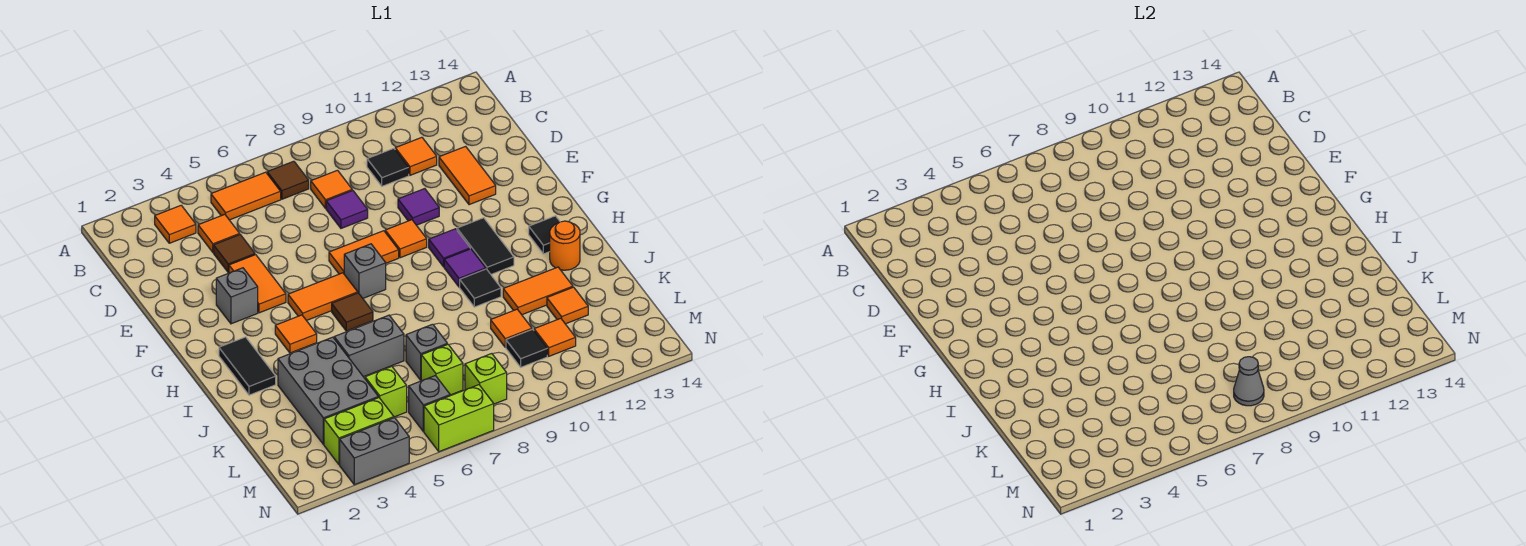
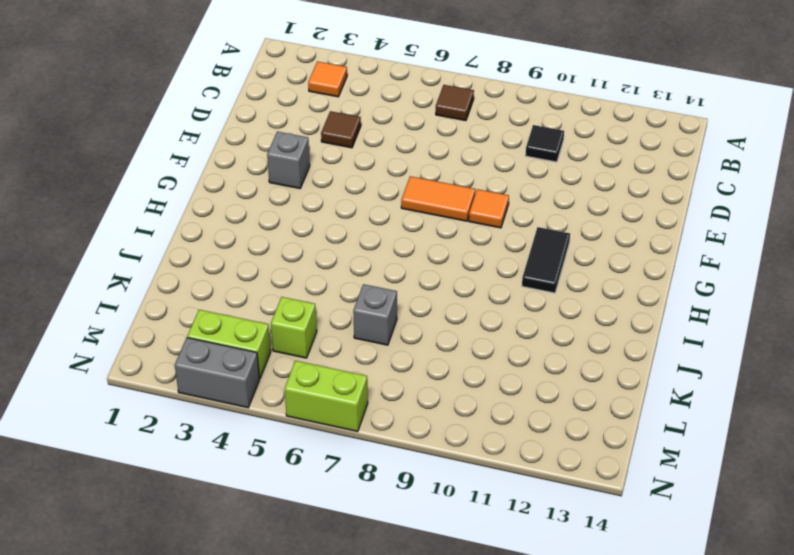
none -> orange 1x2 tile [211,172,281,220]
none -> orange 1x1 tile [198,214,240,252]
none -> orange 1x1 tile [311,170,352,208]
none -> orange 1x1 tile [395,137,437,175]

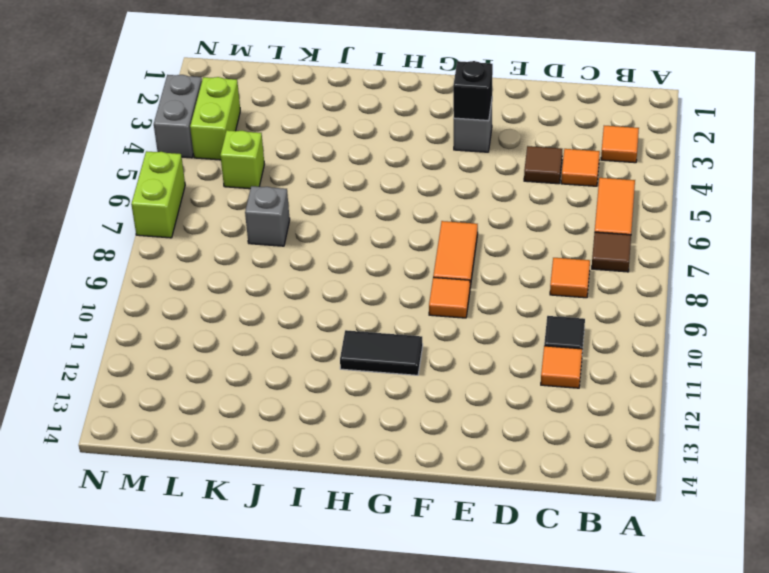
black 1x1 brick [453,61,493,121] -> none
none -> purple 1x1 tile [326,190,368,228]
none -> orange 1x2 tile [439,146,496,205]
none -> orange 1x2 tile [229,255,286,313]
none -> purple 1x1 tile [398,189,439,225]

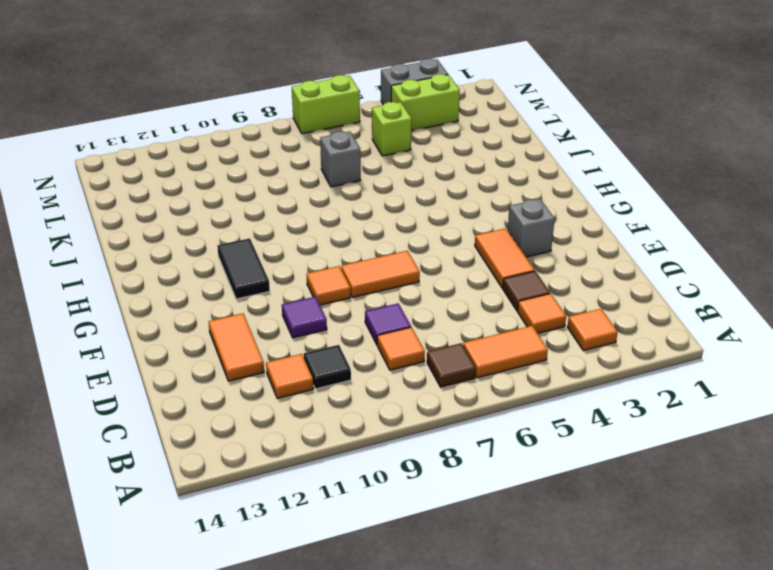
none -> orange 1x2 tile [288,273,358,321]
none -> grey 1x1 brick [344,244,386,298]
none -> purple 1x1 tile [429,229,470,267]
none -> black 1x2 tile [219,337,276,395]

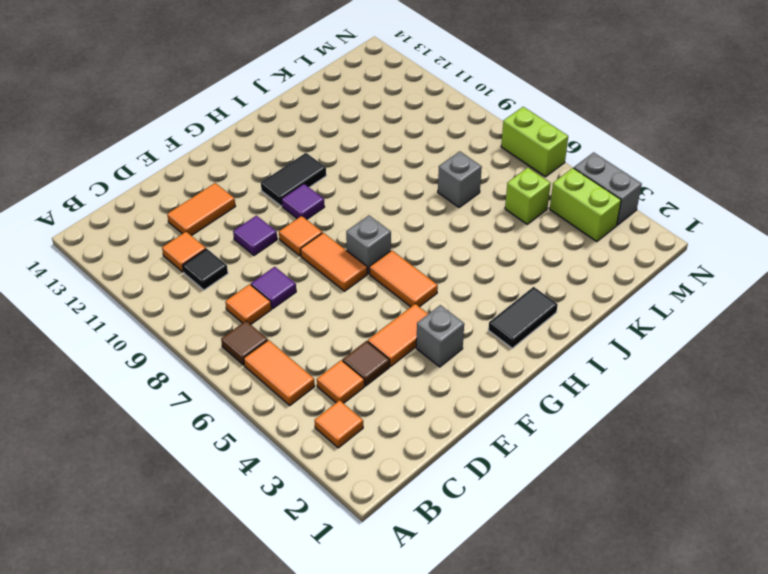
none -> orange 1x1 tile [275,315,317,353]
none -> brown 1x1 tile [332,293,373,331]
none -> purple 1x1 tile [444,249,486,287]
none -> black 1x1 tile [529,216,560,254]

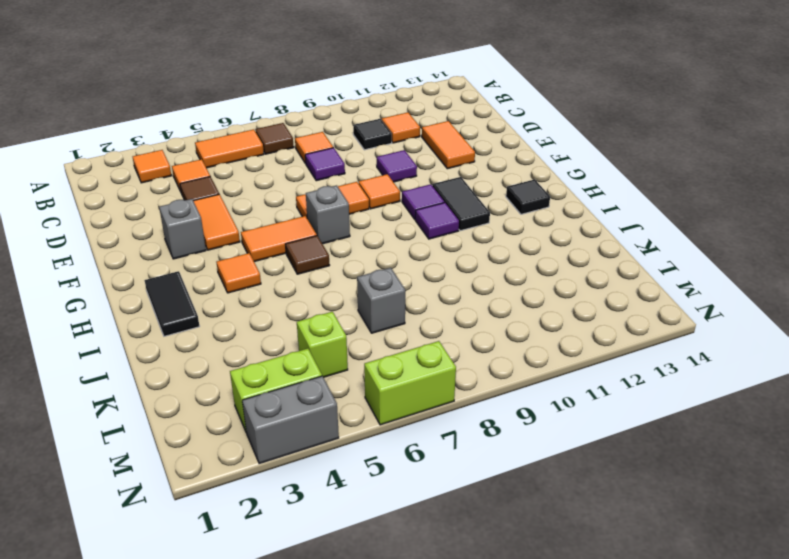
none -> black 1x1 tile [460,269,501,307]
none -> orange 1x1 round brick [550,221,580,270]
none -> grey 2x3 brick [278,337,378,445]
none -> grey 1x2 brick [334,315,404,377]

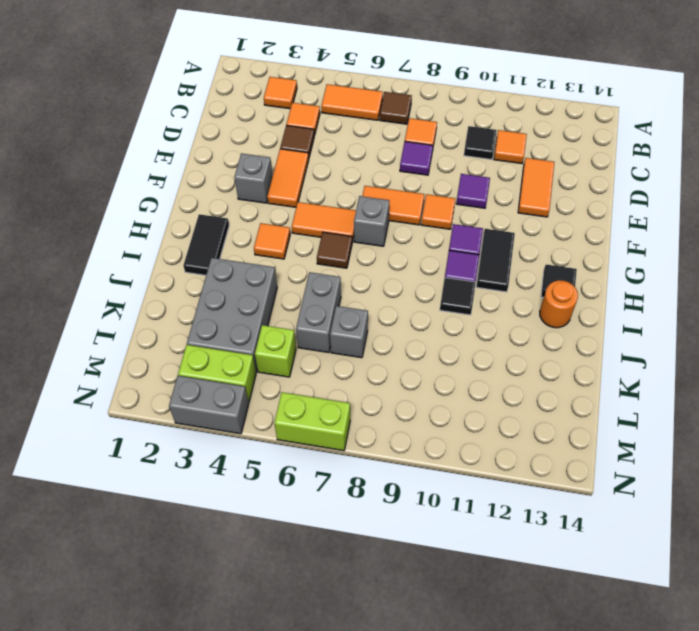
grey 1x2 brick [296,272,341,353] -> grey 1x2 brick turned to [334,315,404,377]
none -> orange 1x2 tile [503,267,573,315]
none -> orange 1x1 tile [491,309,532,347]
none -> orange 1x1 tile [547,287,588,324]
none -> lime 1x1 brick [421,344,463,395]

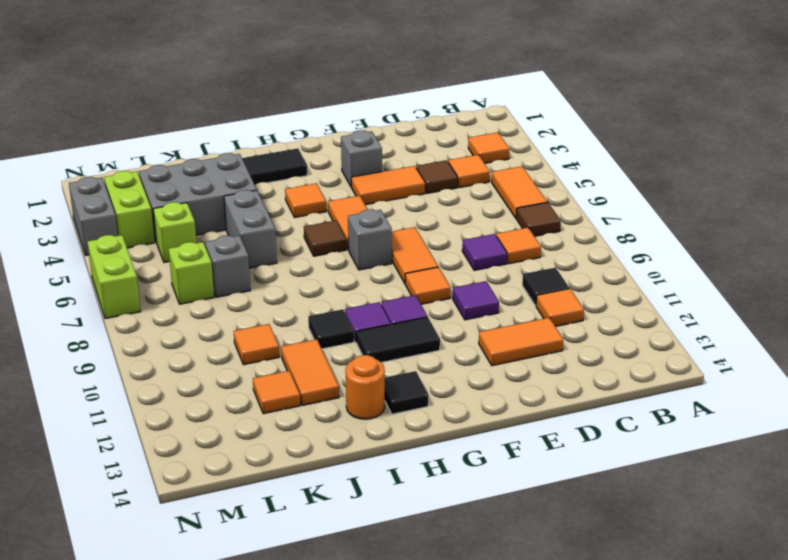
none -> black 1x1 tile [506,329,547,367]
none -> orange 1x1 tile [534,318,576,356]
none -> grey 1x1 brick [409,376,450,432]
none -> lime 1x1 brick [465,354,507,404]

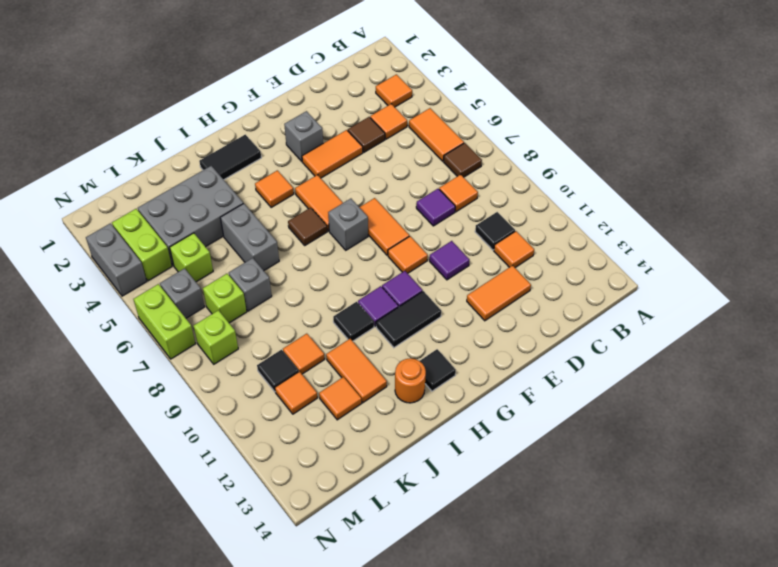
none -> grey 1x1 cone [1234,357,1264,406]

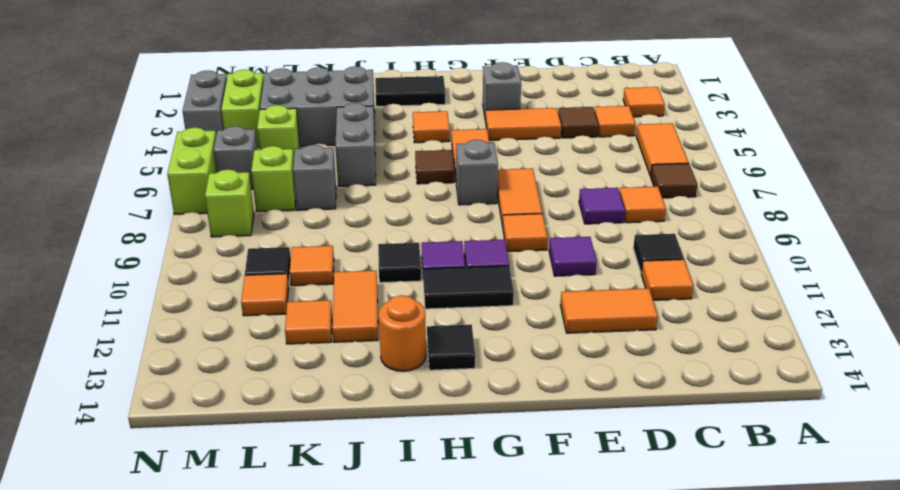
none -> grey 1x1 cone [1234,357,1264,406]

